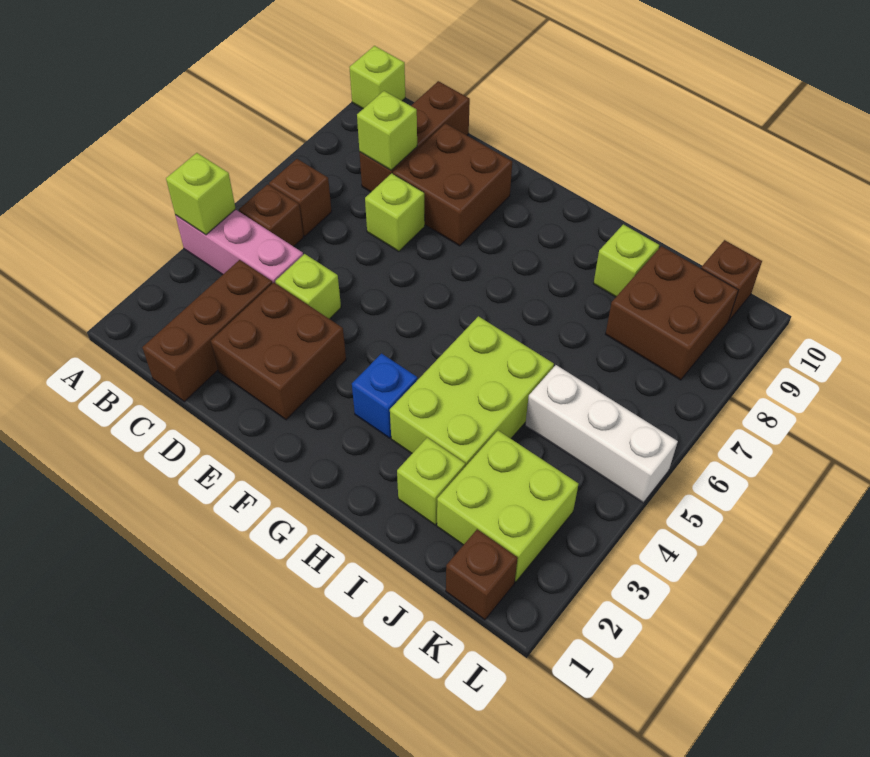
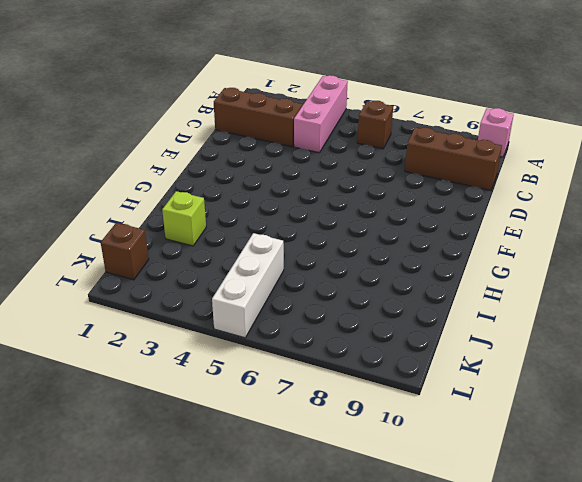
pink 1x1 brick [478,108,514,157] -> lime 1x1 brick [350,46,405,109]
none -> brown 1x1 brick [239,184,304,247]
none -> brown 2x2 brick [211,282,346,420]
none -> lime 1x1 brick [275,254,341,319]

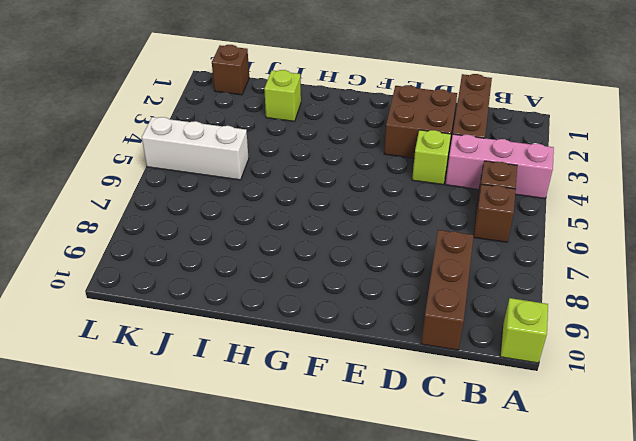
none -> lime 1x1 brick [365,173,425,251]
none -> brown 2x2 brick [393,123,512,246]
none -> blue 1x1 brick [352,354,417,438]

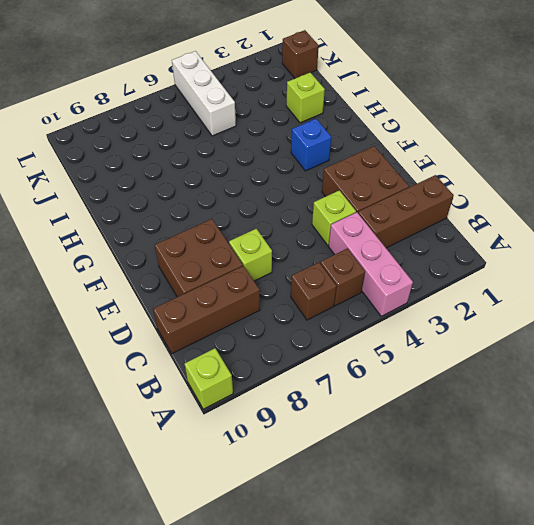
none -> lime 2x3 brick [390,316,554,467]
none -> lime 1x1 brick [594,224,659,297]
none -> lime 2x2 brick [437,431,578,582]

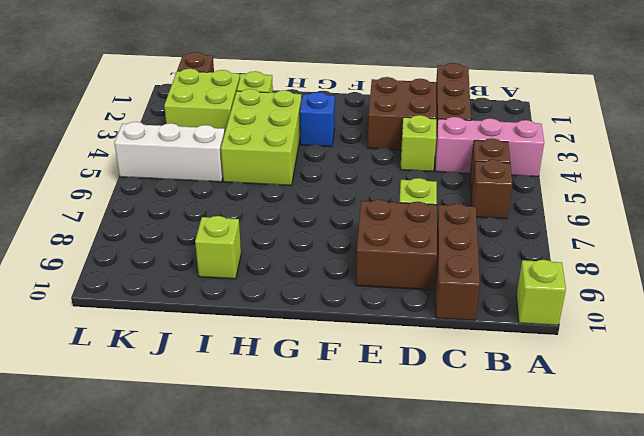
none -> brown 2x2 brick [606,246,738,380]
none -> brown 1x1 brick [701,240,762,320]
none -> lime 1x1 brick [166,153,236,235]

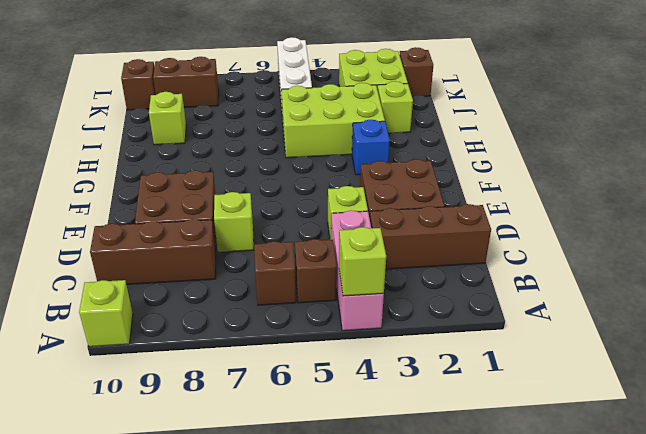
brown 1x2 brick [153,57,219,107] -> brown 2x2 brick [606,246,738,380]
none -> lime 1x1 brick [357,91,417,170]

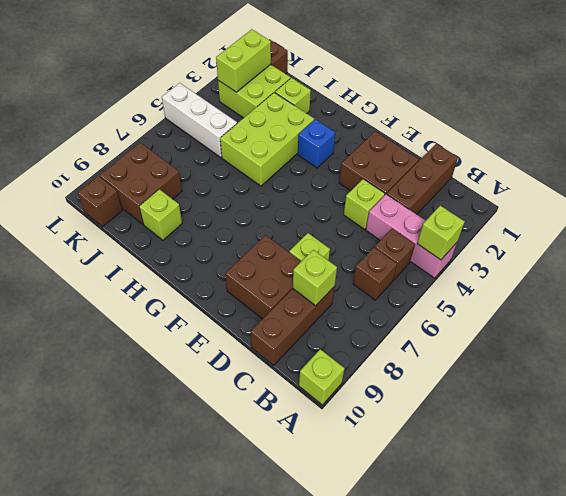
lime 1x2 brick [216,29,271,92] -> none

